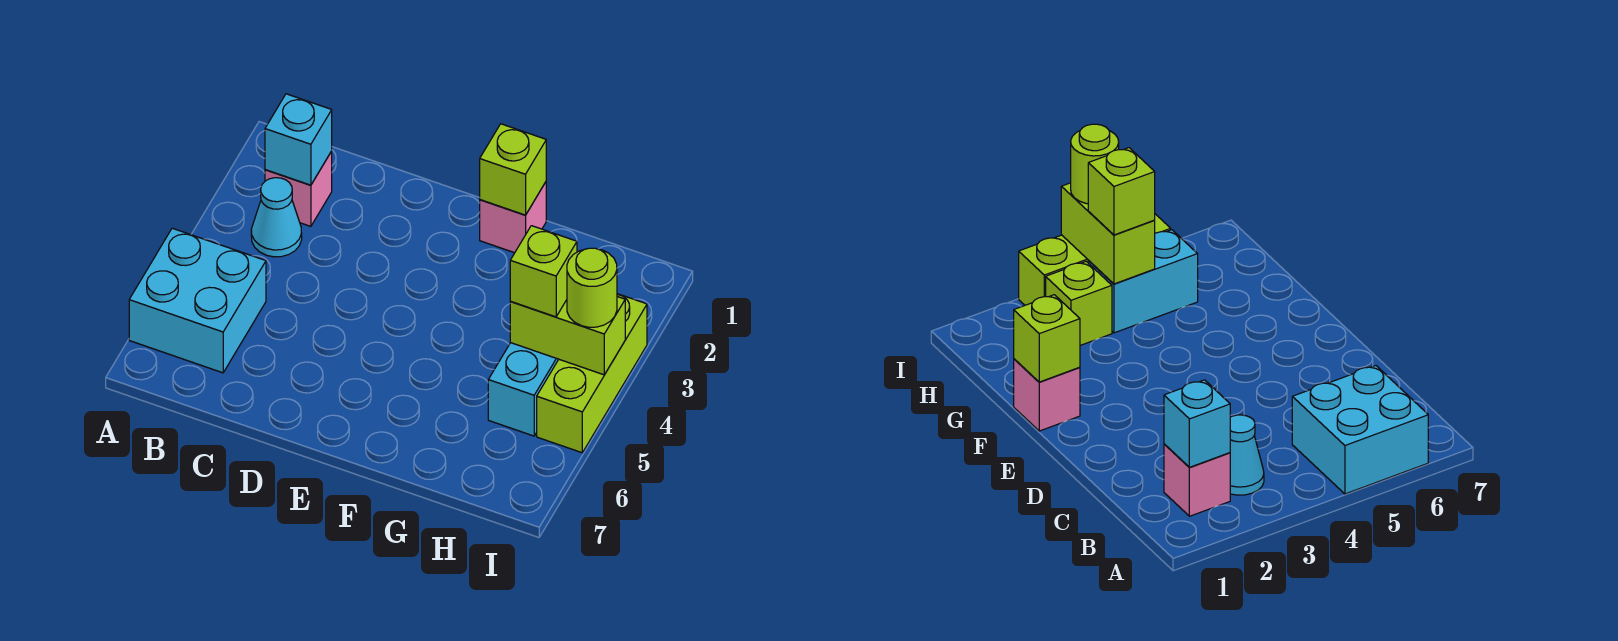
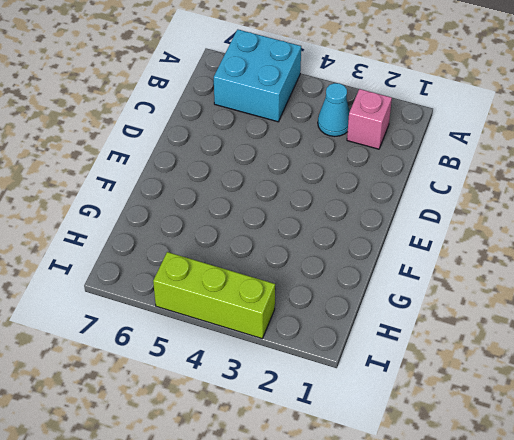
none -> pink 1x1 brick [480,182,546,253]
none -> lime 1x1 brick [1046,261,1112,345]
none -> cyan 1x2 brick [488,343,559,436]

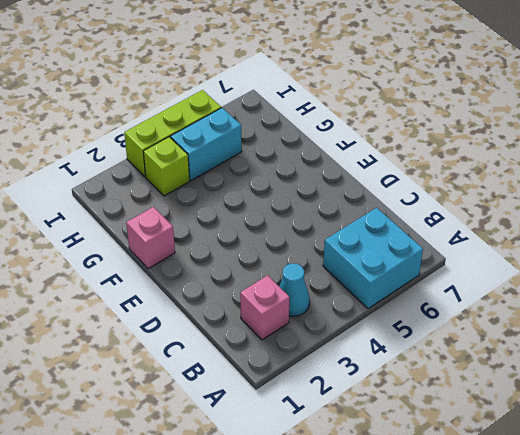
none -> cyan 1x1 brick [265,94,332,185]
none -> lime 1x1 brick [480,124,546,215]
none -> lime 1x2 brick [510,297,625,375]

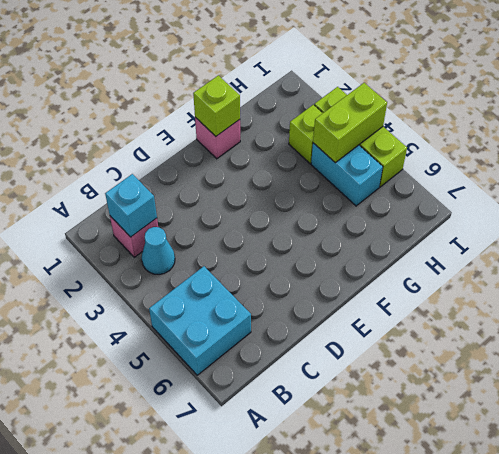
none -> lime 1x1 brick [510,226,577,317]
none -> lime 1x1 round brick [567,248,617,327]

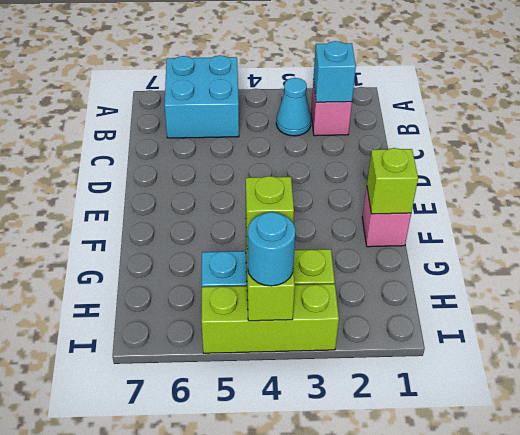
cyan 1x1 round brick [248,212,296,286] -> lime 1x1 round brick [567,248,617,327]

